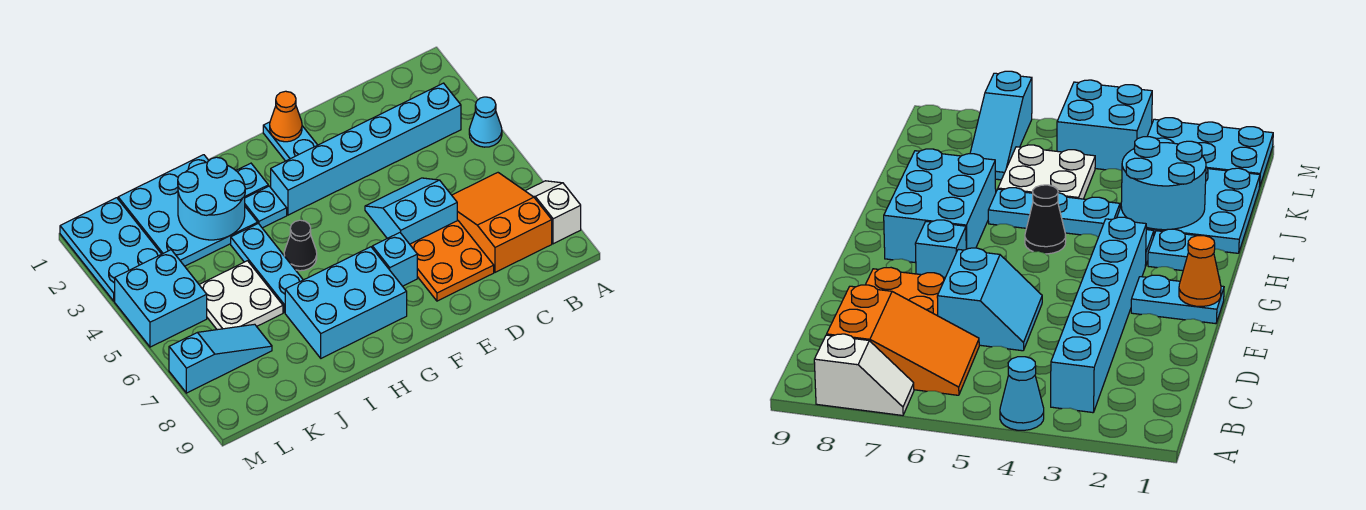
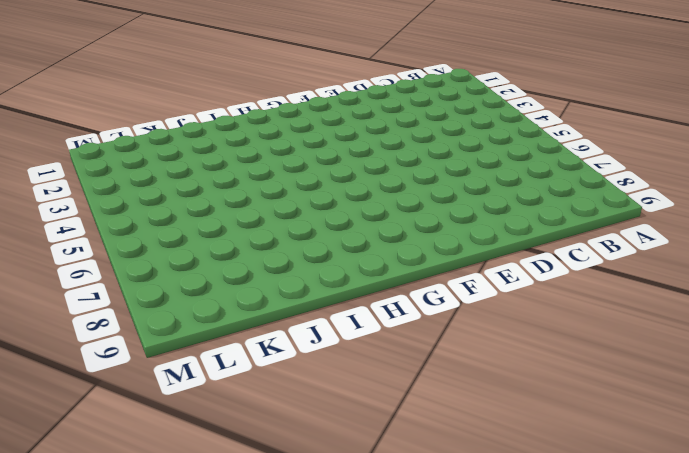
none -> cyan 1x1 cone [469,97,502,147]
none -> white 1x2 slope [526,181,581,244]
none -> cyan 1x6 brick [271,83,461,215]

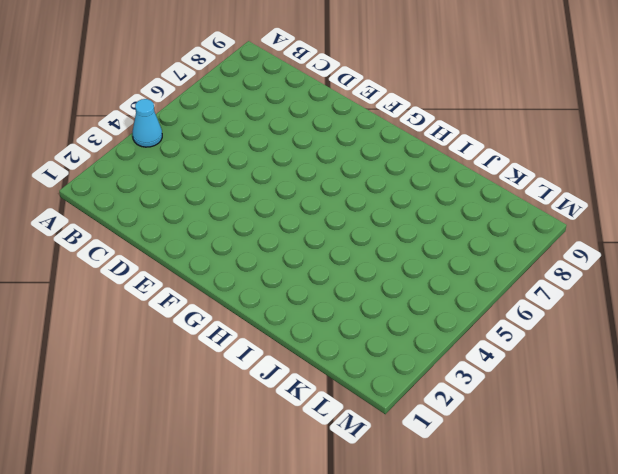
none -> white 1x2 slope [526,181,581,244]
none -> cyan 1x6 brick [271,83,461,215]
none -> orange 2x3 slope [452,173,552,272]

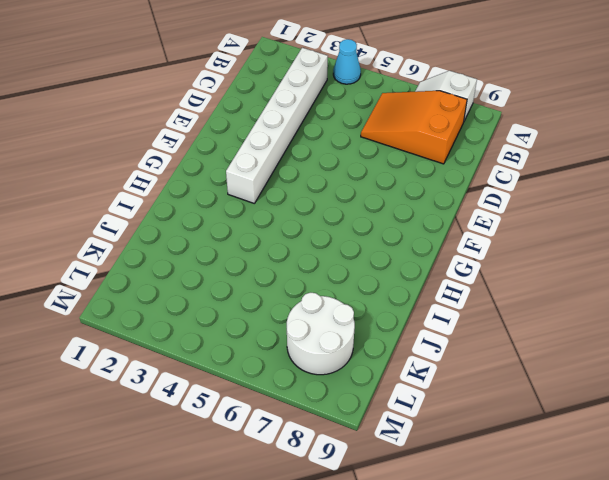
white 1x6 brick [226,48,328,204] -> cyan 1x6 brick [271,83,461,215]
white 2x2 round brick [287,293,355,375] -> cyan 1x3 slope [169,324,272,393]
none -> cyan 2x2 slope [365,178,457,244]
none -> orange 2x2 plate [410,221,494,301]
none -> cyan 1x2 plate [263,122,317,161]

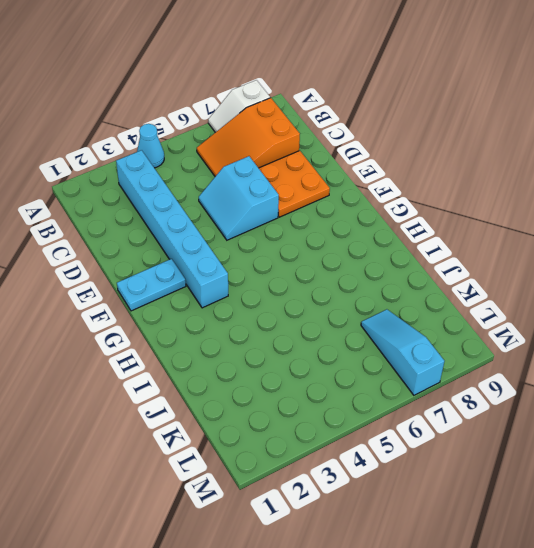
none -> cyan 1x1 brick [372,233,417,286]
none -> cyan 2x3 brick [285,247,407,358]
none -> cyan 1x1 plate [236,163,268,198]

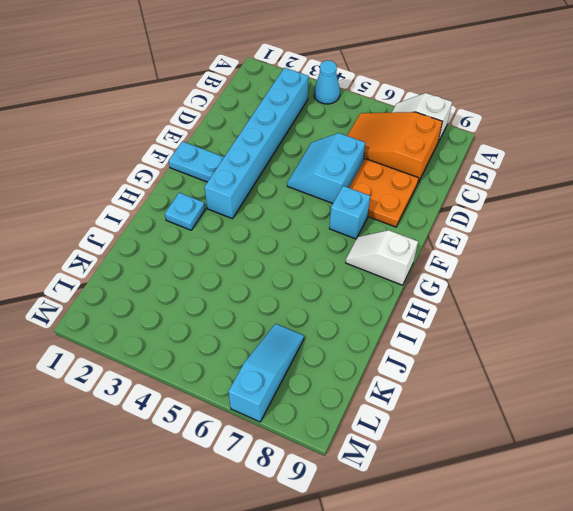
white 1x2 slope [346,230,418,285] -> cyan 2x3 brick [285,247,407,358]
none -> cyan 1x1 plate [245,186,287,228]
none -> black 1x1 cone [284,220,317,271]
none -> cyan 3x3 plate [118,155,258,266]

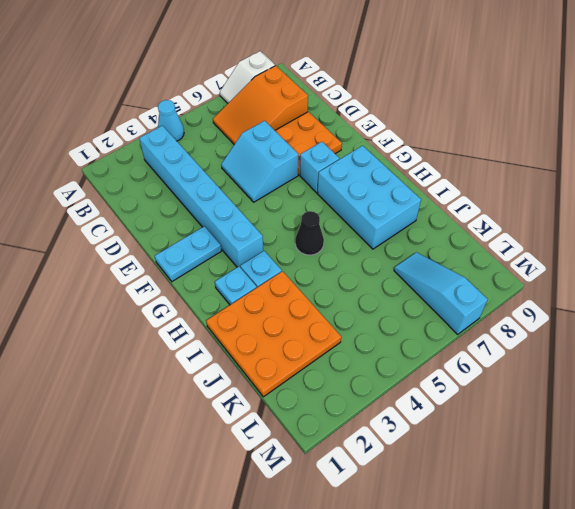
orange 3x3 plate [206,271,341,397] -> cyan 3x3 plate [118,155,258,266]
none -> cyan 1x3 plate [231,223,303,313]
none -> white 2x2 plate [199,261,283,330]
none -> cyan 2x3 plate [60,198,161,301]

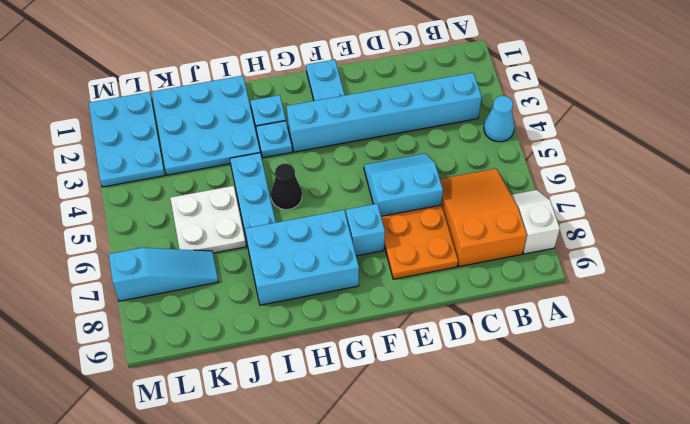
none -> cyan 2x2 brick [115,250,207,347]
none -> orange 1x1 cone [270,91,302,142]
none -> cyan 2x2 round brick [178,157,245,240]

